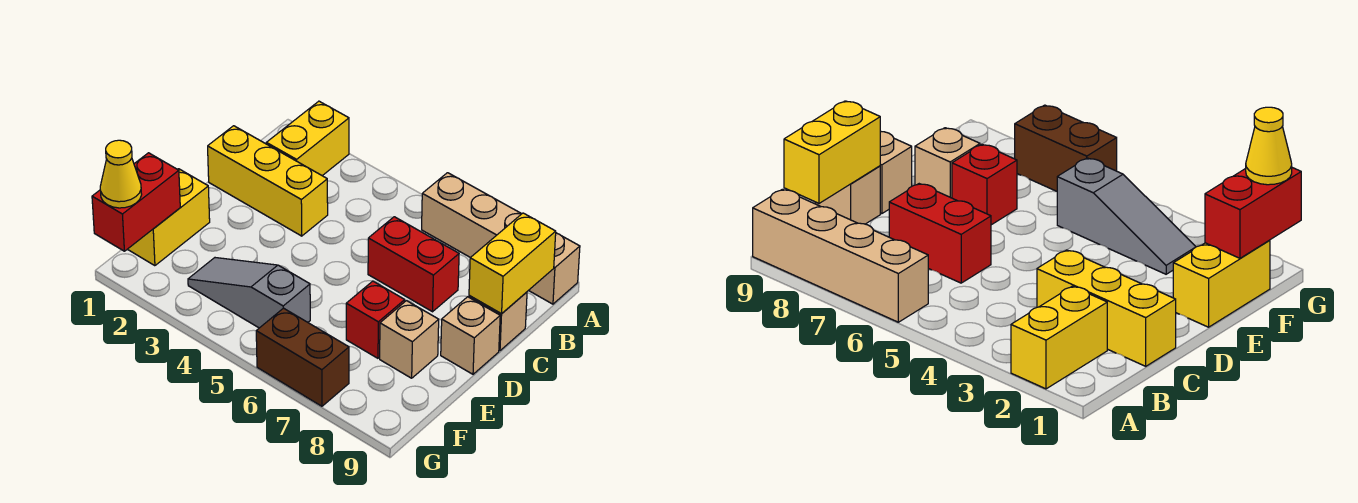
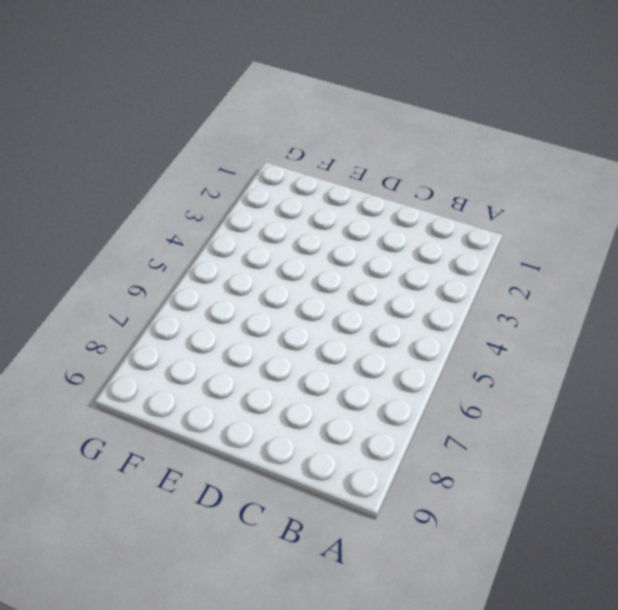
none -> yellow 1x2 brick [266,101,349,176]
none -> tan 1x4 brick [422,173,580,304]
none -> yellow 1x3 brick [208,126,328,236]

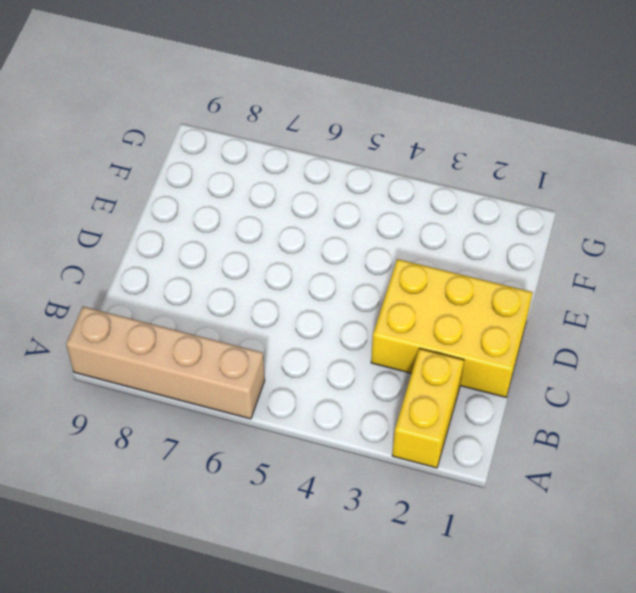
yellow 2x3 brick [371,259,533,397] -> yellow 1x3 brick [208,126,328,236]
none -> red 1x2 brick [368,217,459,312]
none -> tan 1x1 brick [469,292,527,351]
none -> tan 1x1 brick [441,297,500,374]

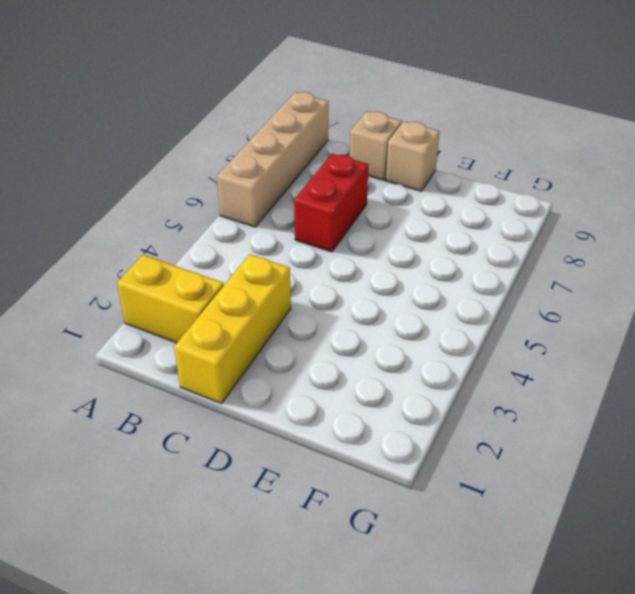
none -> yellow 1x2 brick [128,169,210,266]
none -> red 1x1 brick [346,281,405,358]
none -> tan 1x1 brick [380,301,439,378]

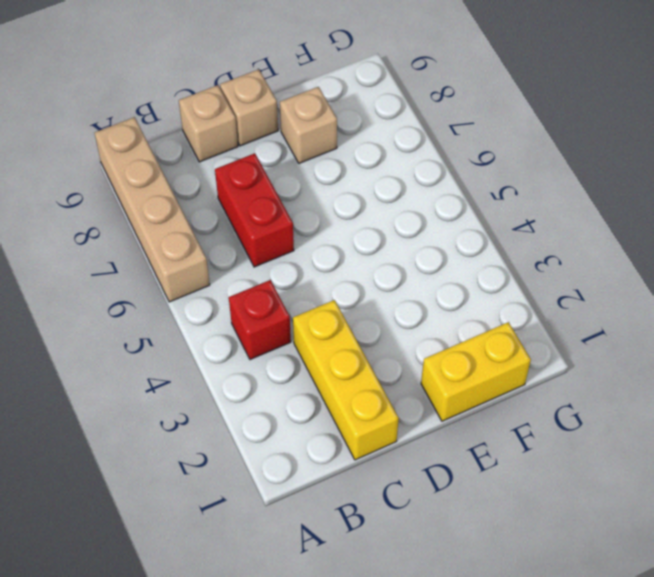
red 1x1 brick [229,280,291,360] -> red 1x1 brick moved to [346,281,405,358]
none -> yellow 1x2 brick [266,101,349,176]
none -> grey 1x3 slope [188,258,310,328]
none -> brown 1x2 brick [256,308,349,406]

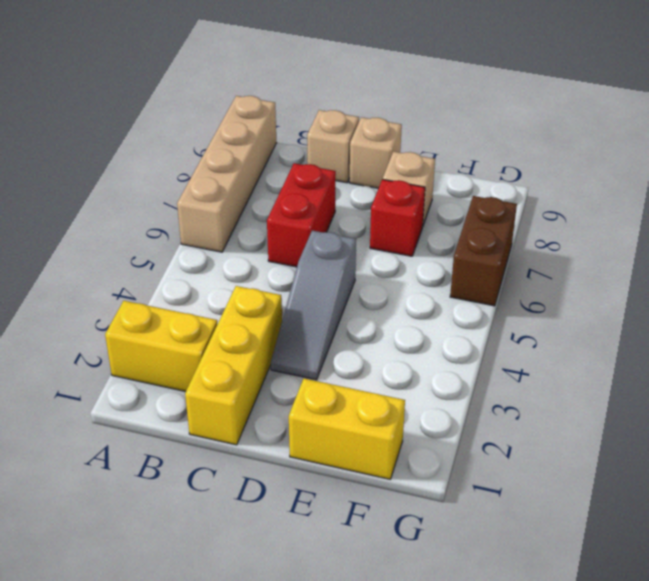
grey 1x3 slope [271,231,356,380] -> grey 1x3 slope moved to [188,258,310,328]
none -> yellow 1x2 brick [469,213,556,314]
none -> red 1x2 brick [92,153,180,251]
none -> yellow 1x1 cone [100,140,142,208]

